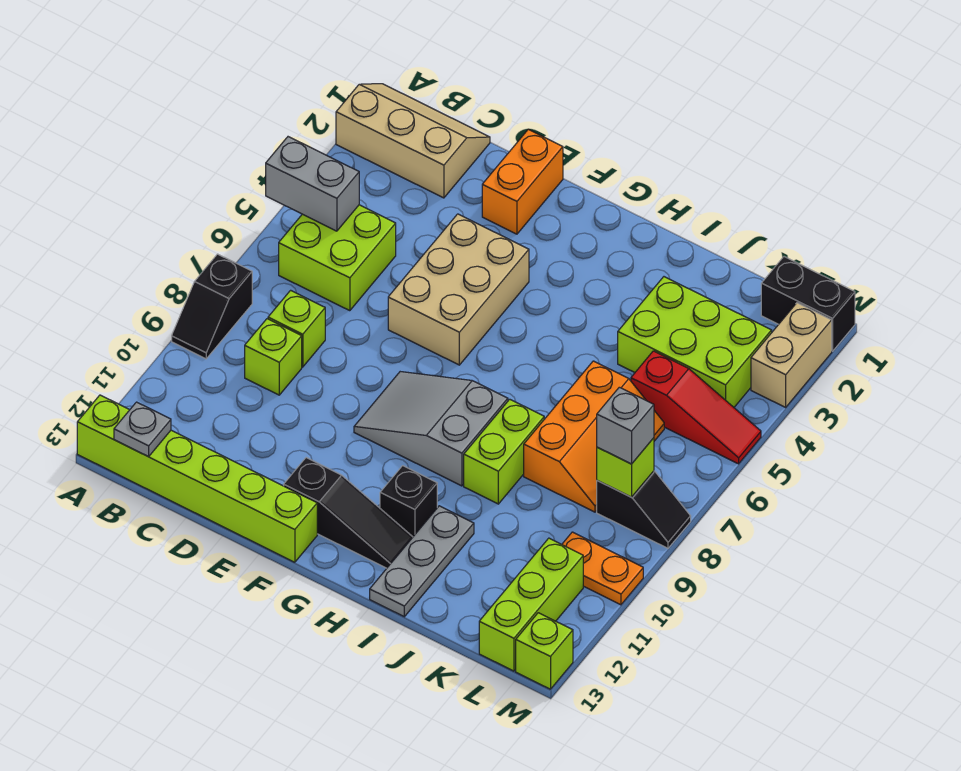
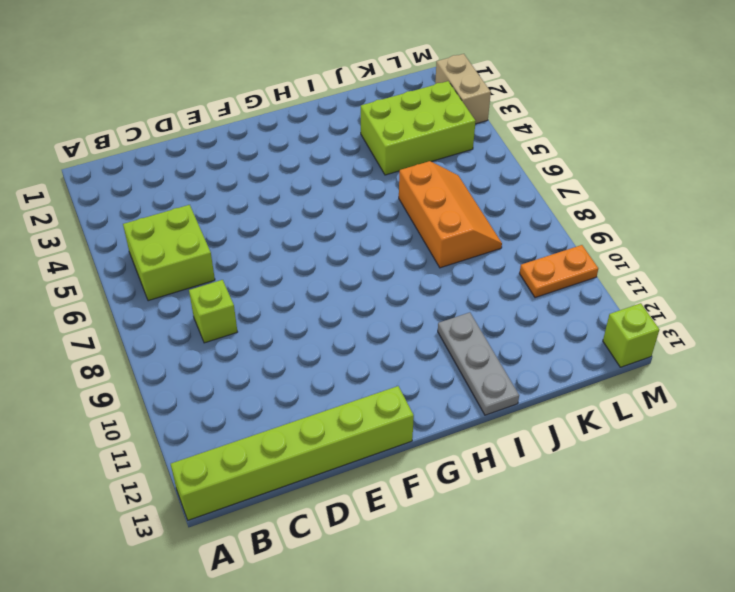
none -> tan 2x3 slope [336,84,490,198]
none -> black 1x2 slope [172,254,252,359]
none -> lime 1x1 brick [245,319,302,395]

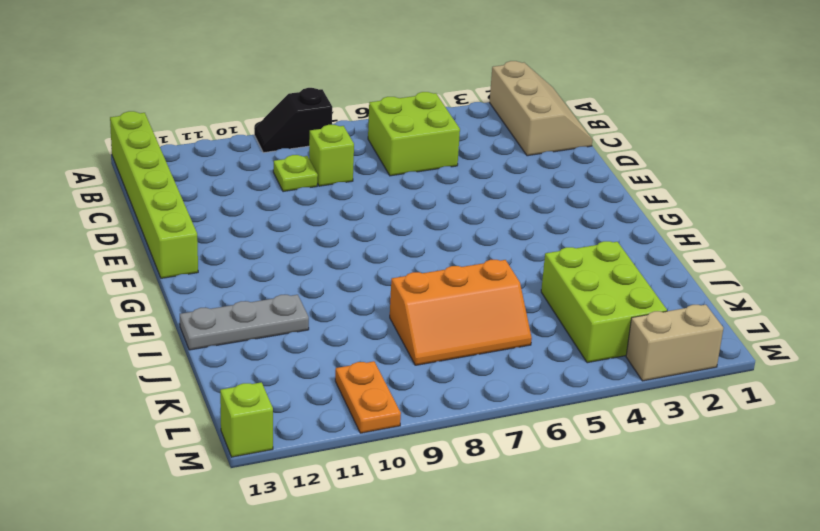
lime 1x1 plate [273,155,318,192] -> lime 1x1 brick [245,319,302,395]
none -> orange 1x2 brick [482,129,563,234]
none -> tan 2x3 brick [388,214,529,365]
none -> grey 2x3 slope [354,372,508,486]

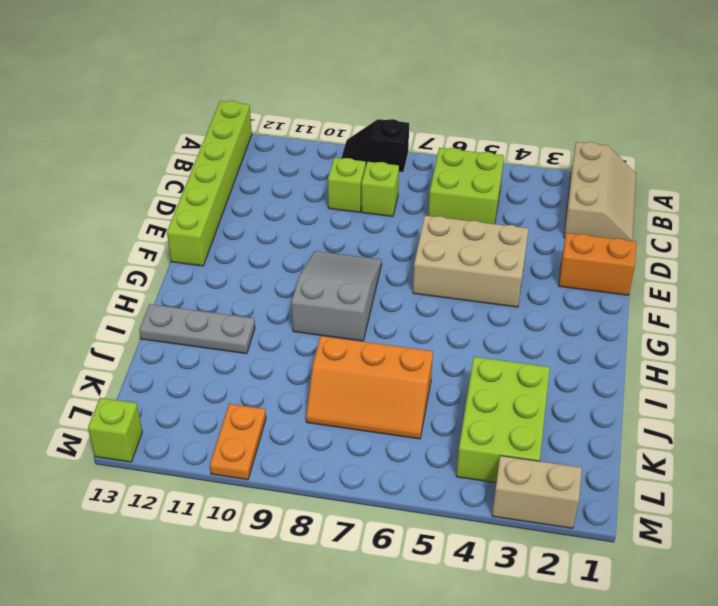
none -> black 1x3 slope [284,458,413,568]
none -> black 1x1 brick [380,466,437,537]
none -> lime 1x2 brick [464,399,544,504]

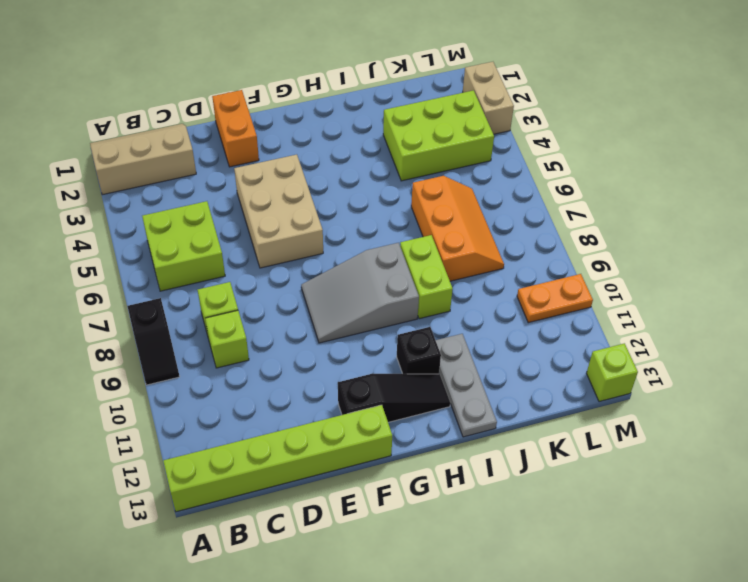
none -> red 1x3 slope [631,351,761,464]
none -> black 1x2 brick [761,257,855,351]
none -> black 1x2 slope [597,471,691,548]

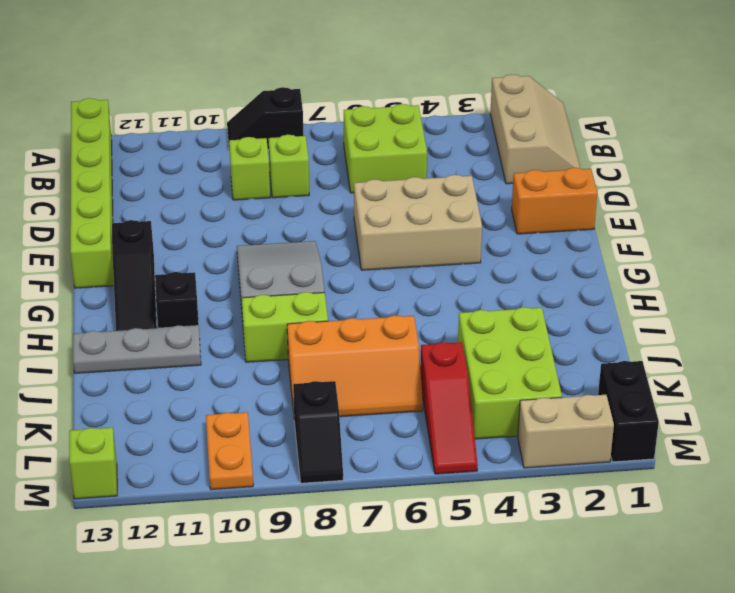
none -> lime 1x3 brick [479,538,583,671]
none -> grey 1x2 brick [266,137,359,231]
none -> grey 1x1 plate [114,402,171,457]

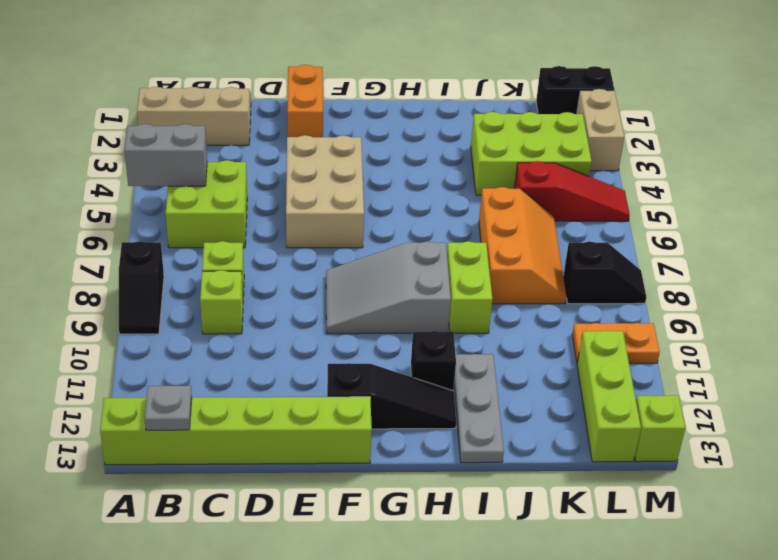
none -> lime 1x1 brick [597,438,654,497]
none -> grey 1x1 brick [597,387,654,464]

